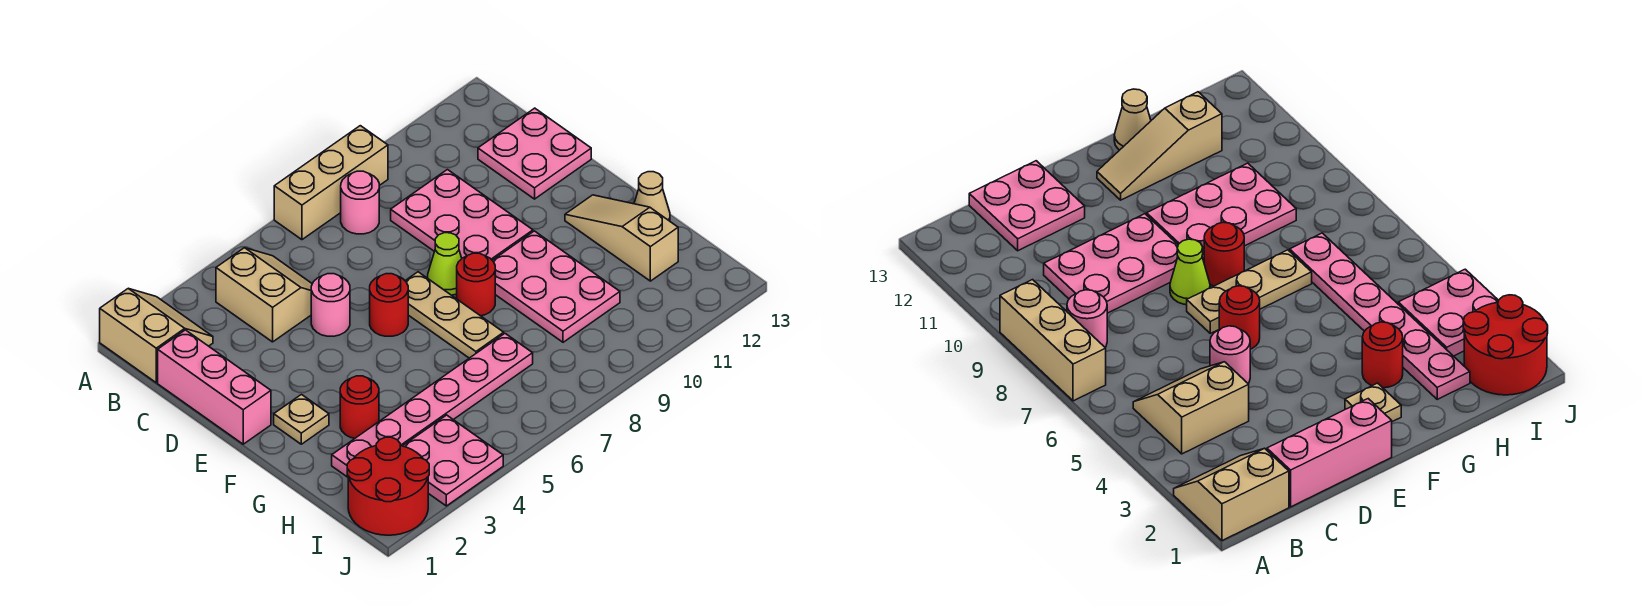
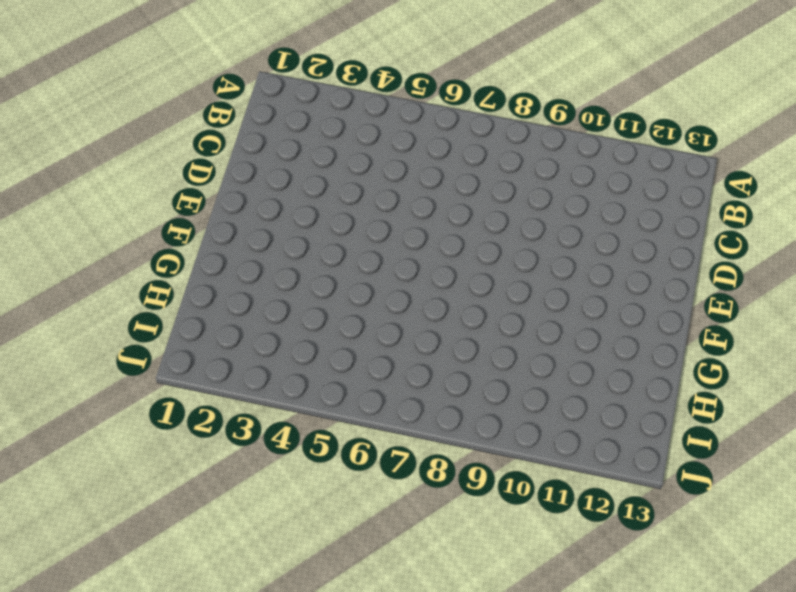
none -> tan 2x2 slope [100,289,213,383]
none -> tan 1x3 brick [274,126,388,240]
none -> tan 2x2 slope [216,248,312,342]

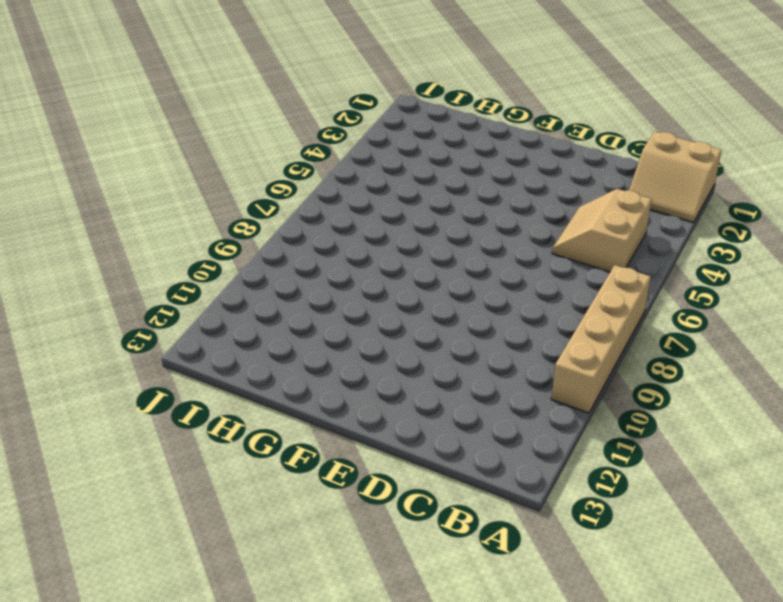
tan 1x4 brick [551,265,651,413] -> tan 1x3 brick [274,126,388,240]
tan 2x2 slope [552,189,652,272] -> tan 2x2 slope turned to [216,248,312,342]
none -> pink 1x1 round brick [341,171,379,234]
none -> pink 1x3 brick [158,330,271,444]
none -> pink 2x3 plate [391,170,533,260]

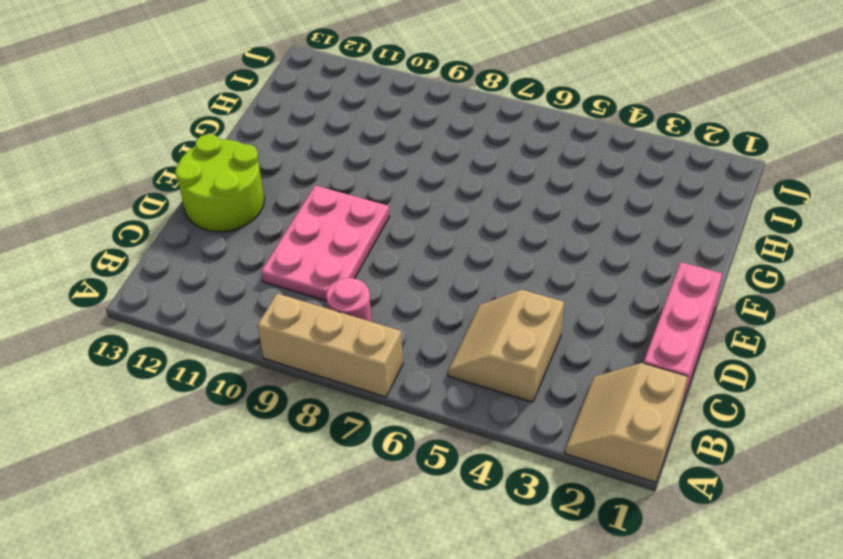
lime 2x2 round brick [175,134,264,232] -> pink 2x2 plate [478,108,591,199]
none -> pink 1x1 round brick [311,274,350,336]
none -> red 1x1 round brick [370,274,408,336]
none -> tan 1x3 plate [405,272,504,358]

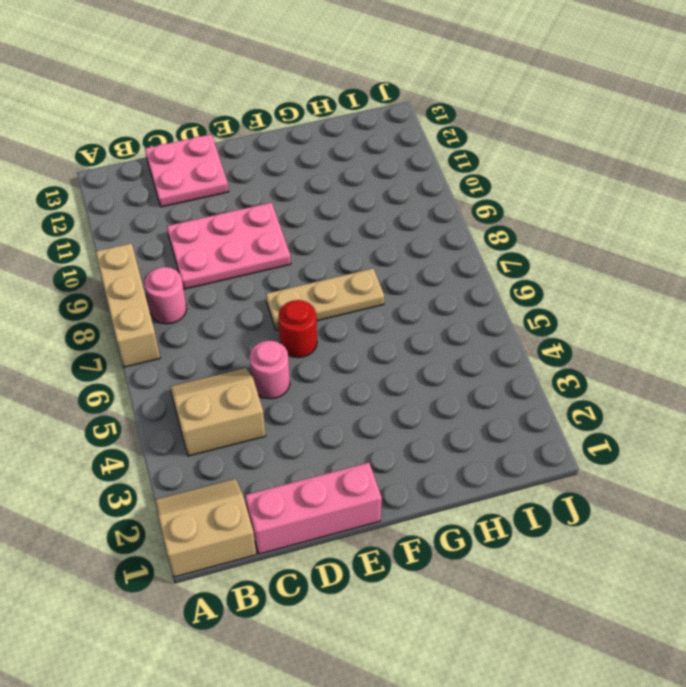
none -> lime 1x1 cone [428,233,462,295]
none -> tan 1x1 plate [274,395,329,444]
none -> red 1x1 round brick [457,253,495,316]

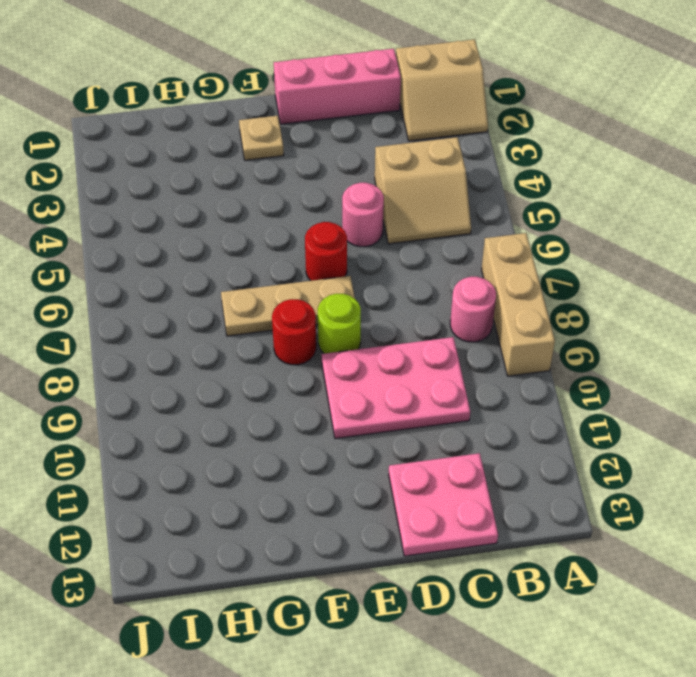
lime 1x1 round brick [318,294,361,354] -> lime 1x1 cone [428,233,462,295]
none -> pink 2x3 plate [492,231,620,342]
none -> tan 1x3 slope [565,195,678,281]
none -> red 1x1 round brick [340,376,379,438]

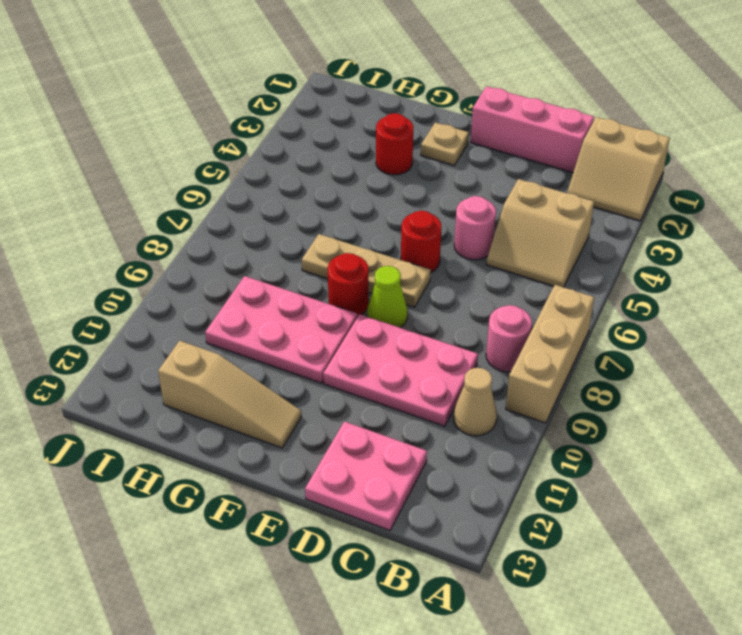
tan 1x1 cone [453,368,497,436] -> tan 1x1 cone moved to [634,172,670,221]
none -> pink 1x6 plate [332,334,533,477]
none -> red 2x2 round brick [347,437,429,535]
none -> pink 2x2 plate [403,415,503,506]

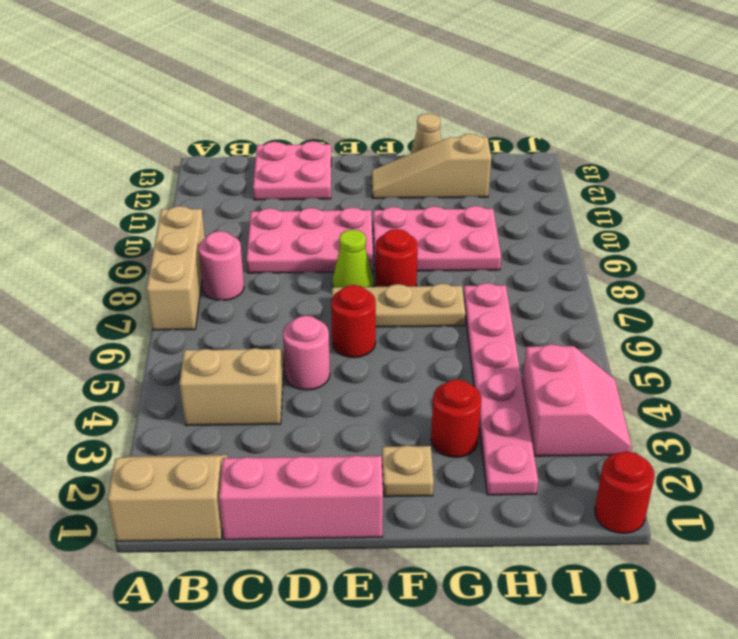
pink 2x2 slope [522,344,632,456] -> pink 2x2 plate [403,415,503,506]
red 1x1 round brick [595,452,654,533] -> red 2x2 round brick [347,437,429,535]

